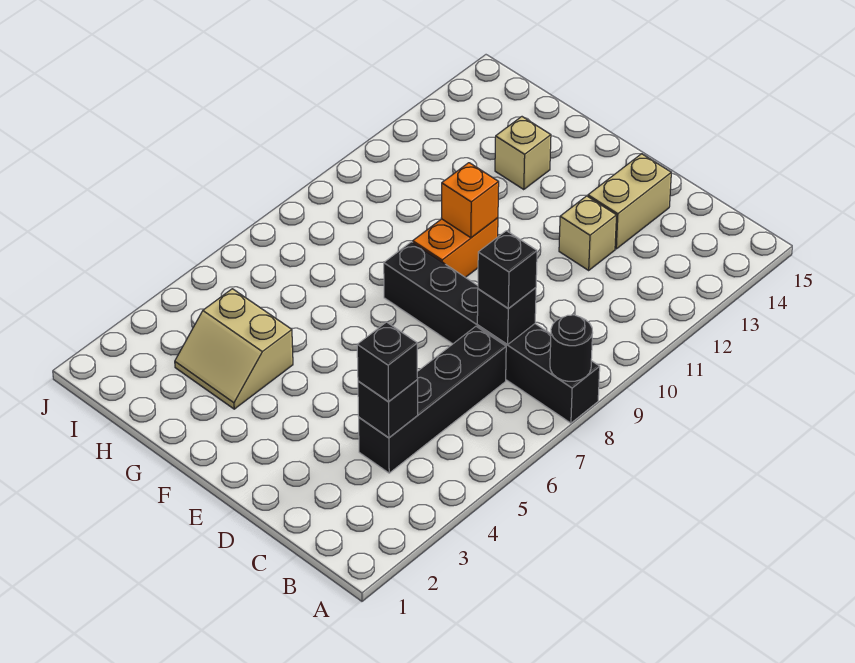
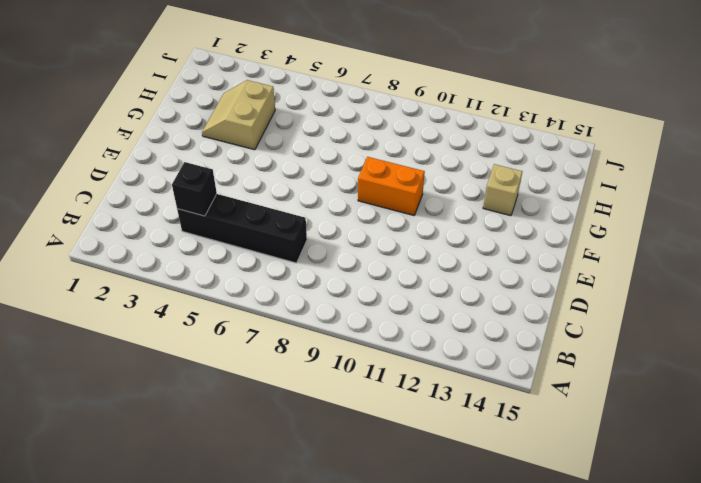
none -> black 1x6 brick [384,242,600,423]
none -> tan 1x1 brick [559,196,617,270]
none -> tan 1x2 brick [588,154,671,249]

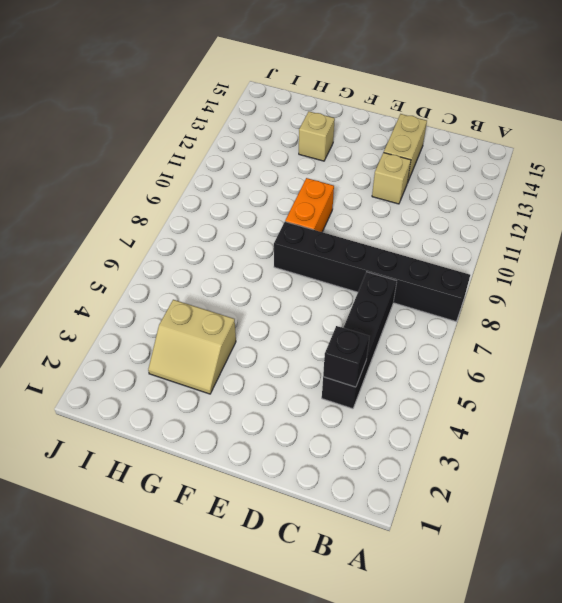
none -> black 1x1 round brick [550,315,593,381]
none -> black 1x1 brick [477,288,536,344]
none -> orange 1x1 brick [441,163,499,238]

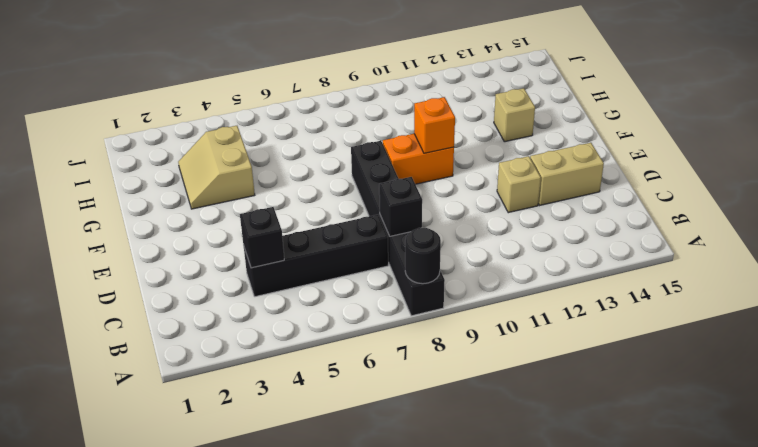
none -> black 1x1 brick [357,322,418,402]
none -> black 1x1 brick [478,231,537,308]

